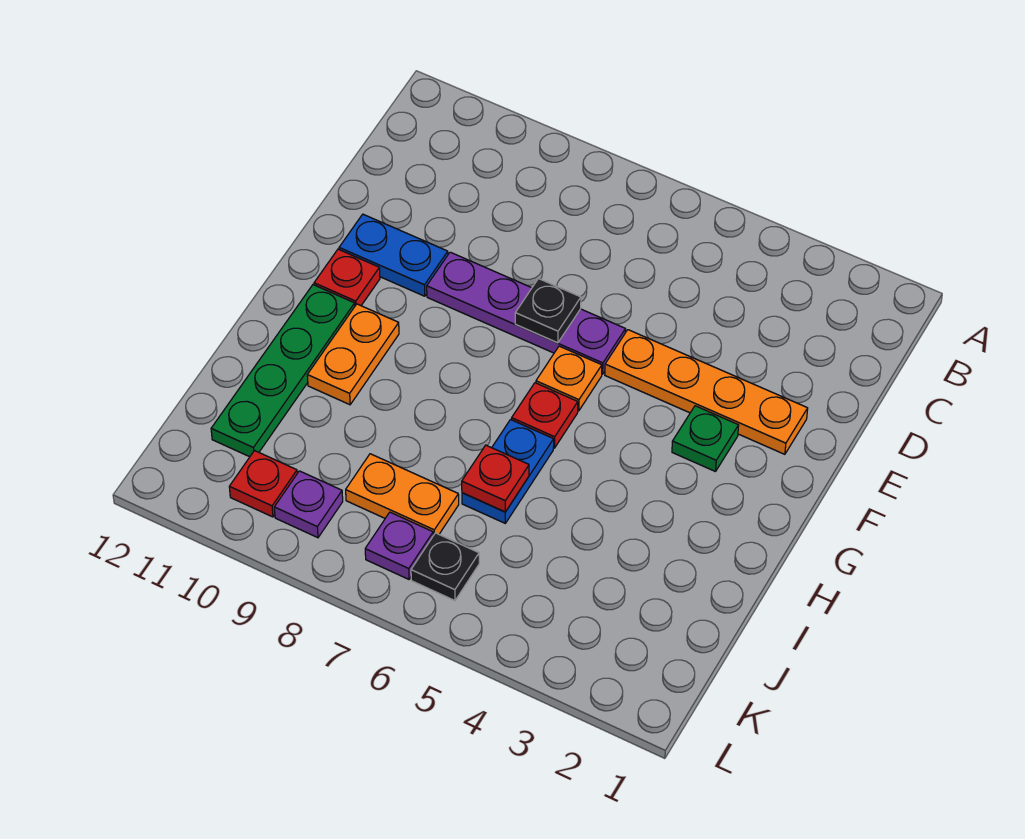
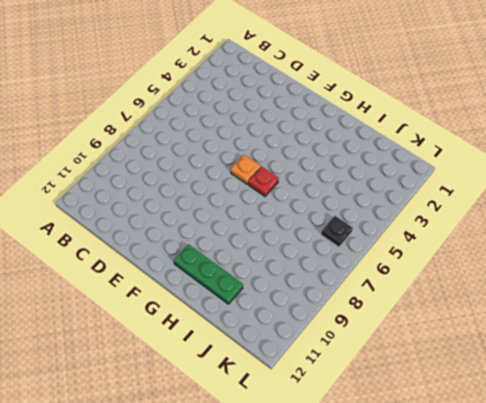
green 1x3 plate [174,244,243,304] -> green 1x4 plate [211,285,355,457]
none -> orange 1x4 plate [605,330,808,454]
none -> purple 1x4 plate [427,252,626,374]
none -> blue 1x2 plate [339,214,448,296]

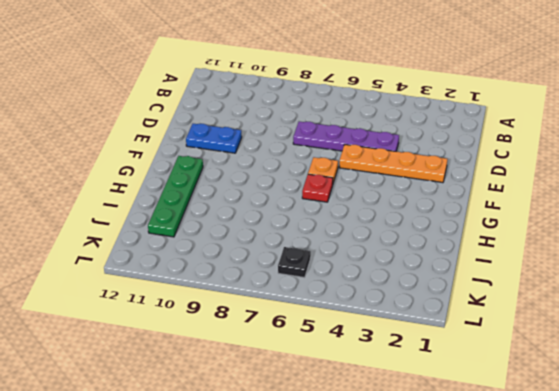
purple 1x4 plate [293,122,399,151] -> purple 1x4 plate moved to [427,252,626,374]
none -> green 1x1 plate [672,406,739,472]
none -> red 1x1 plate [314,249,380,306]
none -> orange 1x2 plate [307,304,399,405]

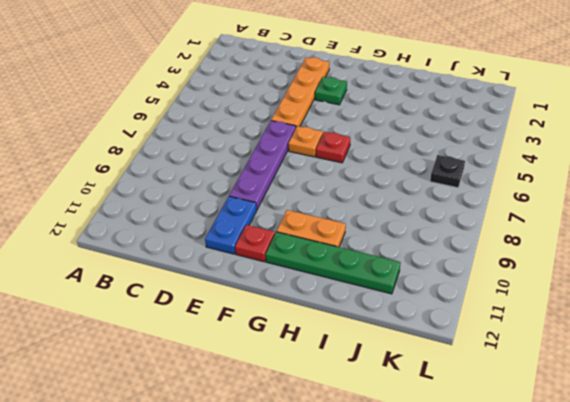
none -> blue 1x2 plate [462,420,554,523]
none -> orange 1x2 plate [346,454,459,535]
none -> purple 1x1 plate [365,512,433,579]

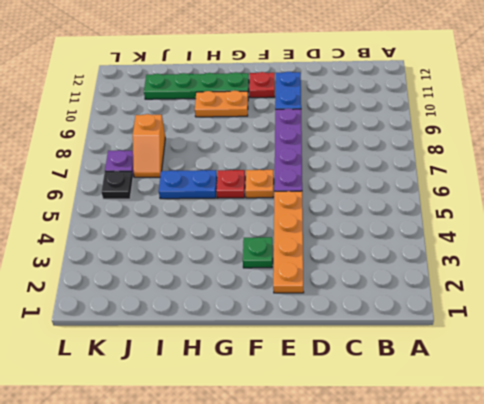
orange 1x2 slope [133,114,165,177] -> orange 1x2 plate [346,454,459,535]
none -> purple 1x1 plate [274,471,343,538]
none -> red 1x1 plate [229,451,297,517]
none -> black 1x1 plate [515,279,581,343]

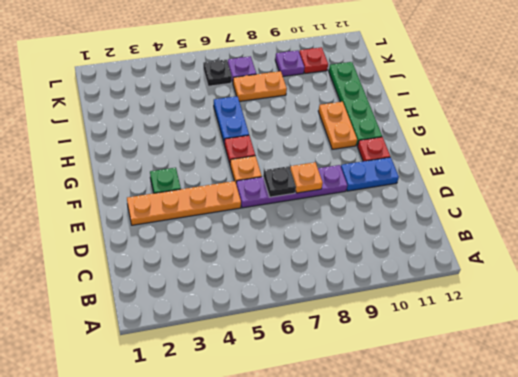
orange 1x1 plate [290,162,323,193] -> none
none -> red 1x1 plate [462,445,529,512]

